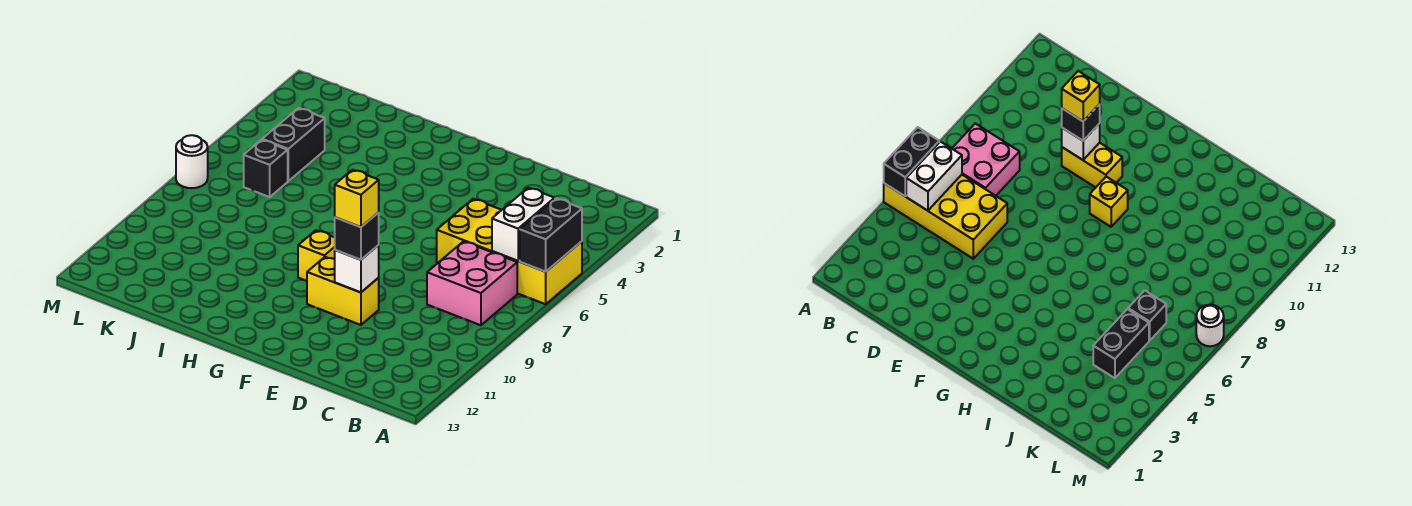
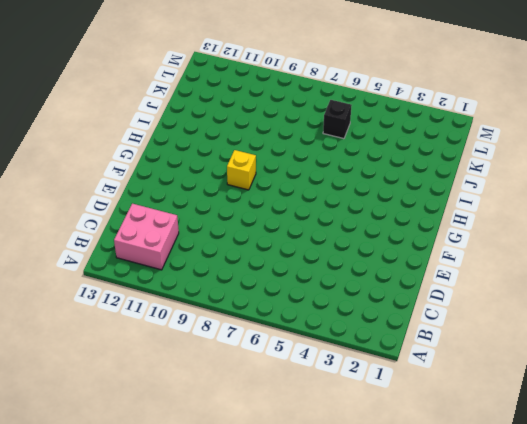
pink 2x2 brick [114,204,179,270] -> pink 2x2 brick moved to [427,241,517,325]
none -> yellow 2x4 brick [437,199,582,304]
none -> yellow 1x2 brick [307,257,379,325]
none -> black 1x2 brick [262,108,325,181]

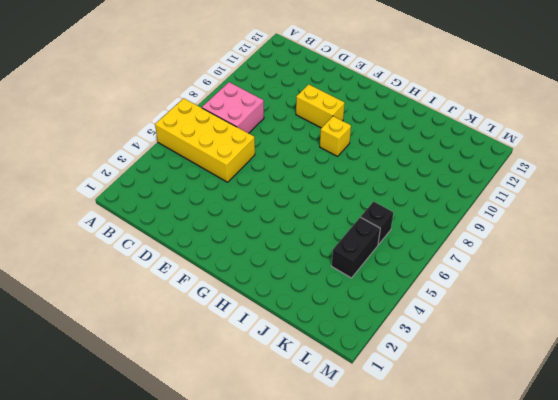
none -> white 1x1 round brick [176,135,208,188]
none -> black 1x2 brick [520,198,582,272]
none -> white 1x2 brick [492,188,555,261]

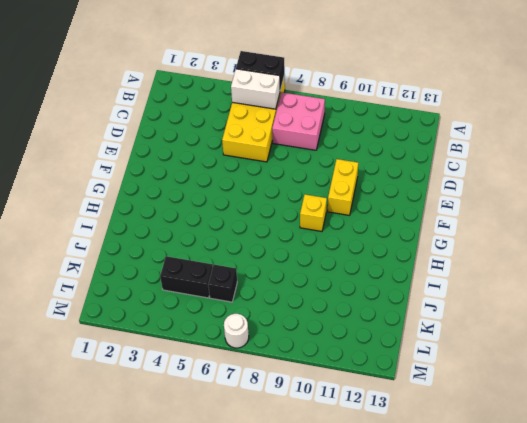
none -> white 1x1 brick [335,245,379,292]
none -> black 1x1 brick [335,213,379,260]
none -> yellow 1x1 brick [335,170,379,227]

